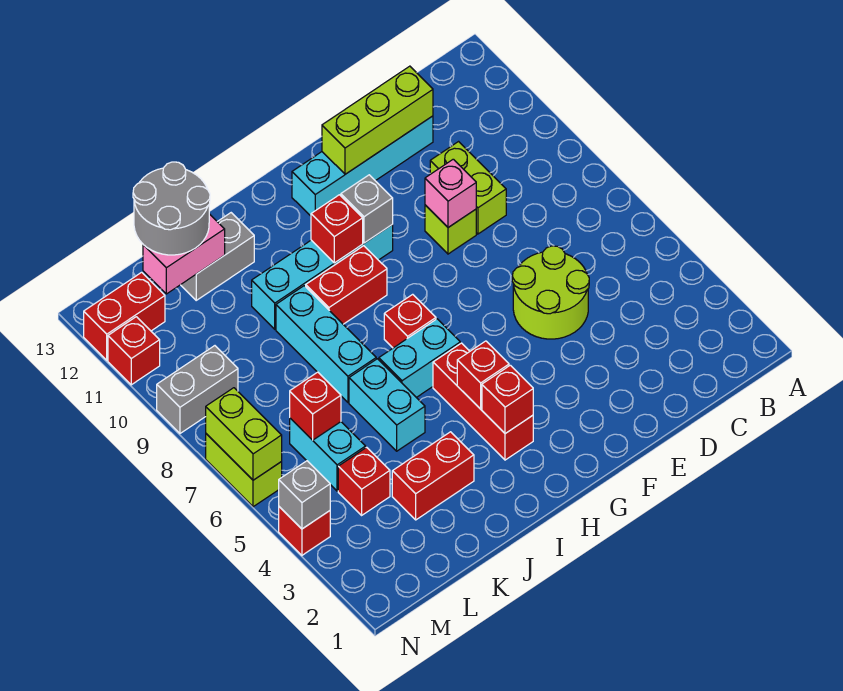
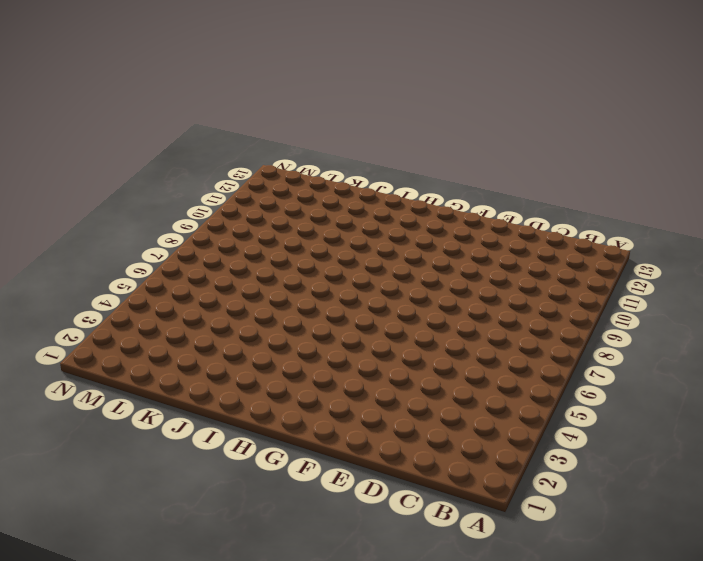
none -> lime 2x2 round brick [512,246,589,339]
none -> lime 1x2 brick [430,142,506,234]
none -> cyan 1x4 brick [292,116,433,216]
none -> lime 1x1 brick [425,205,476,254]

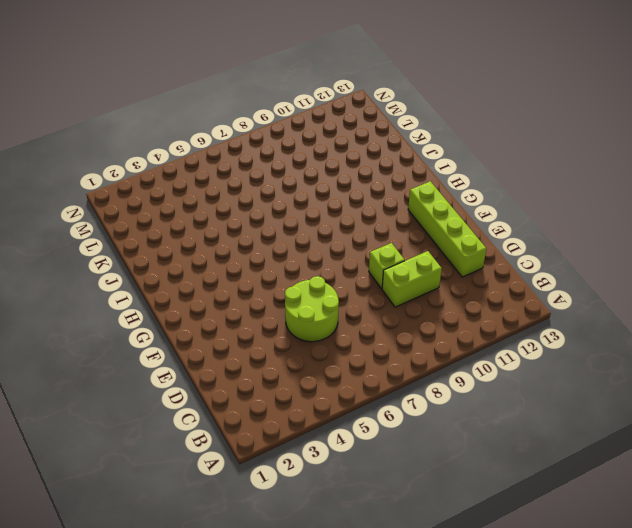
lime 1x4 brick [408,181,486,277] -> cyan 1x4 brick [292,116,433,216]
none -> cyan 1x4 brick [252,224,393,329]
none -> red 1x3 brick [433,343,533,460]
none -> cyan 1x2 brick [379,319,460,398]
none -> red 1x1 brick [384,294,436,348]

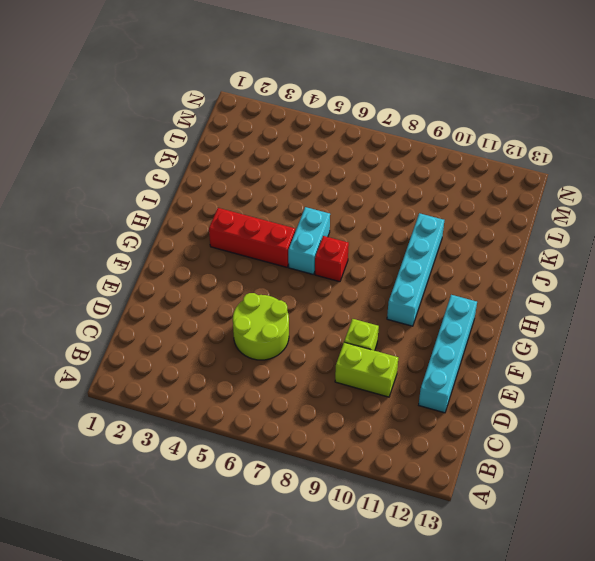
none -> red 1x2 brick [306,246,387,324]
none -> red 1x2 brick [392,432,474,520]
none -> cyan 1x2 brick [349,359,425,451]
none -> cyan 1x3 brick [276,286,376,402]

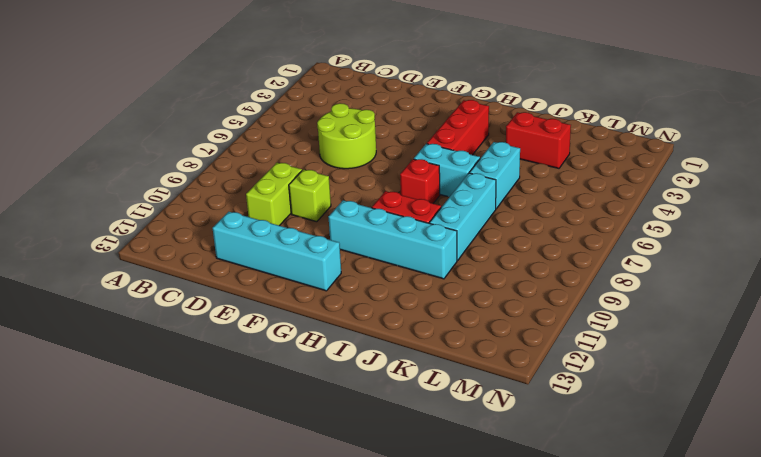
none -> grey 1x2 brick [181,213,254,300]
none -> red 1x1 brick [338,447,390,515]
none -> cyan 1x2 brick [290,418,366,491]
none -> grey 1x2 brick [157,346,238,433]

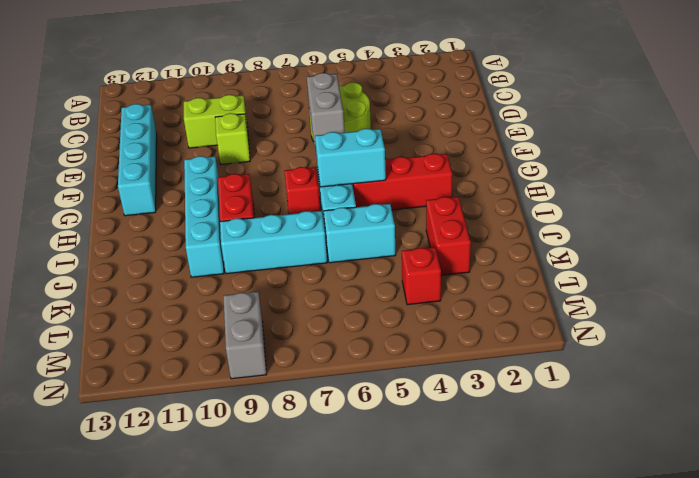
grey 1x2 brick [307,73,345,145] -> grey 1x2 brick moved to [181,213,254,300]
cyan 1x2 brick [315,129,386,187] -> cyan 1x2 brick moved to [290,418,366,491]
none -> red 1x2 brick [84,272,165,360]
none -> red 1x1 brick [279,507,330,555]
none -> lime 1x2 brick [206,434,282,507]
none -> red 1x1 brick [108,317,160,385]

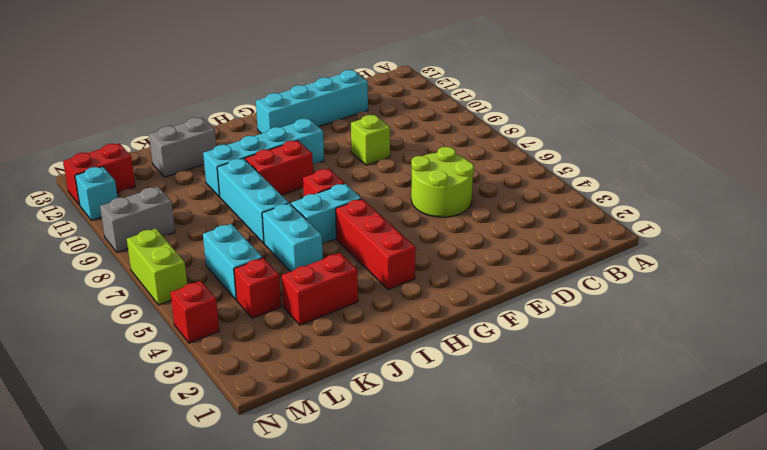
cyan 1x1 brick [75,167,118,221] -> red 1x1 brick [108,317,160,385]
none -> lime 1x2 brick [430,142,506,234]
none -> lime 1x3 brick [322,66,433,174]
none -> pink 1x1 brick [425,159,476,227]
none -> grey 1x1 brick [341,175,393,243]

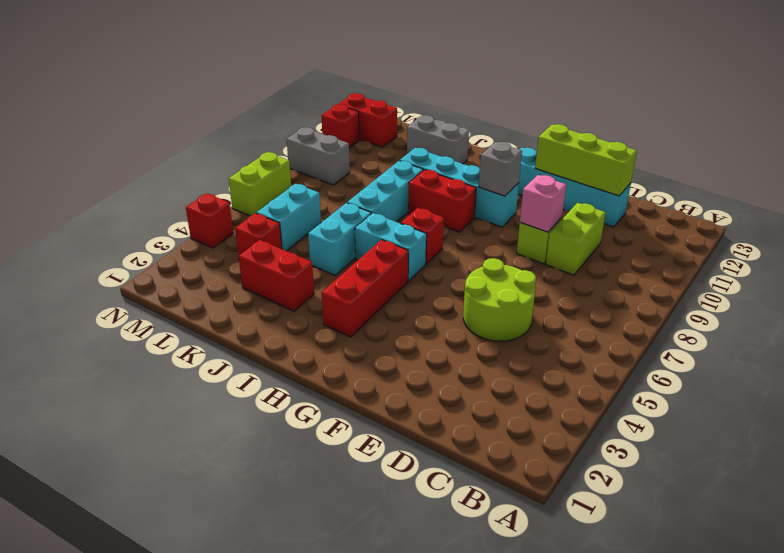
none -> red 1x1 brick [482,365,533,434]
none -> red 1x1 brick [457,341,509,409]
none -> red 1x1 brick [311,195,363,263]
none -> pink 1x2 brick [143,214,225,294]

